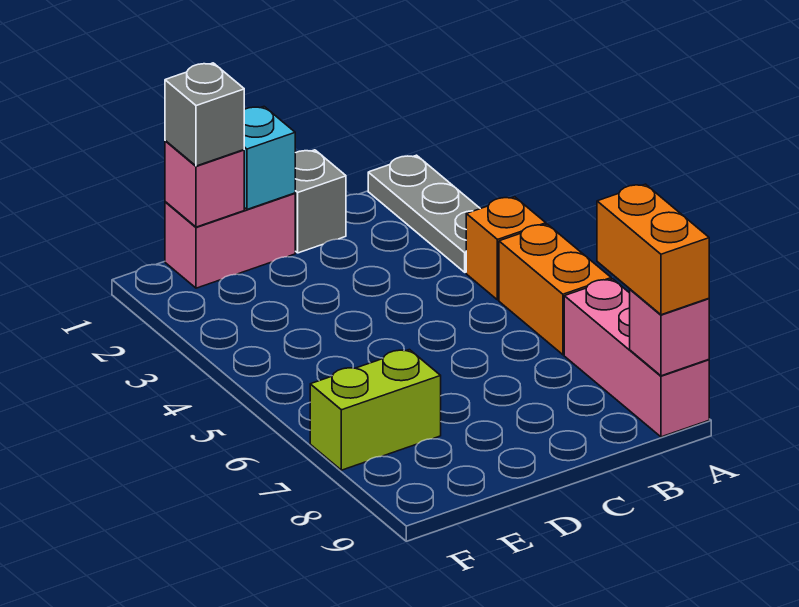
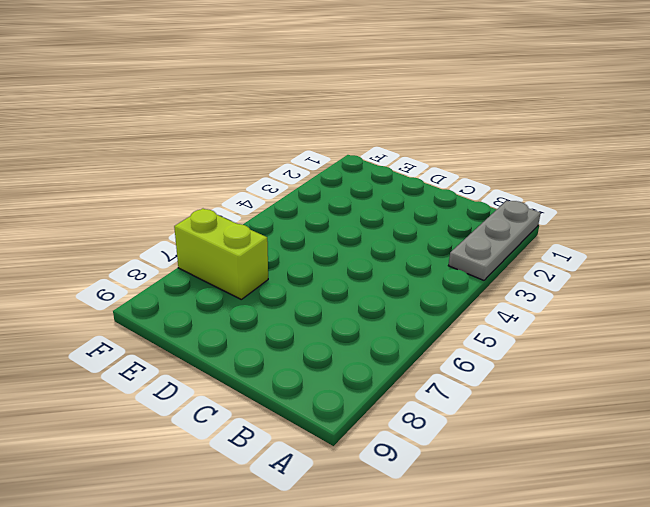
none -> orange 1x1 brick [466,197,546,300]
none -> orange 1x2 brick [499,224,611,355]
none -> pink 1x3 brick [564,279,709,437]

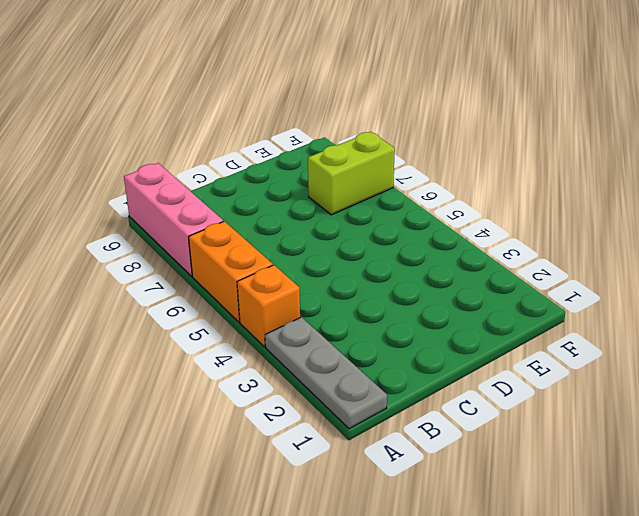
none -> grey 1x1 brick [295,150,346,253]
none -> pink 1x2 brick [165,193,295,288]
none -> pink 1x1 brick [630,289,709,376]

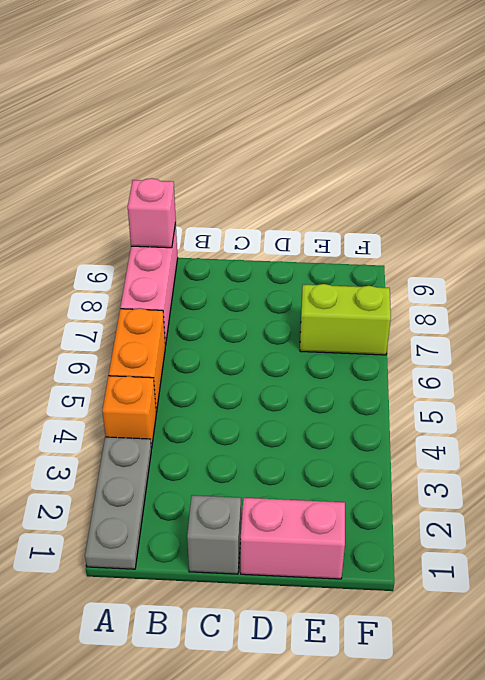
none -> cyan 1x1 brick [244,107,295,209]
none -> pink 1x1 brick [165,141,244,227]
none -> orange 1x2 brick [597,184,709,315]

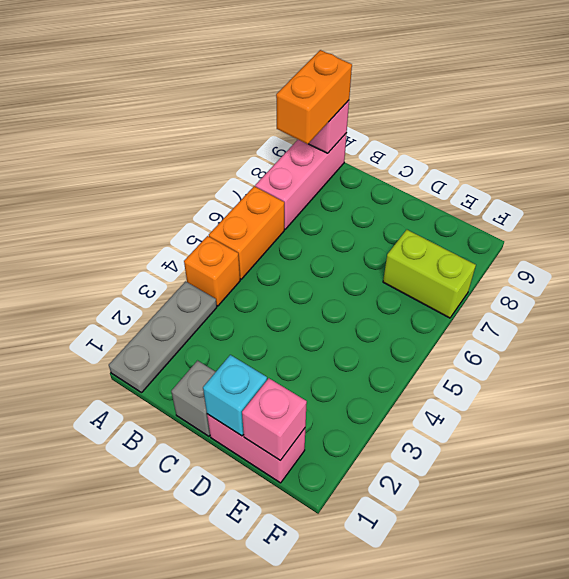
none -> grey 1x1 brick [165,63,244,166]

